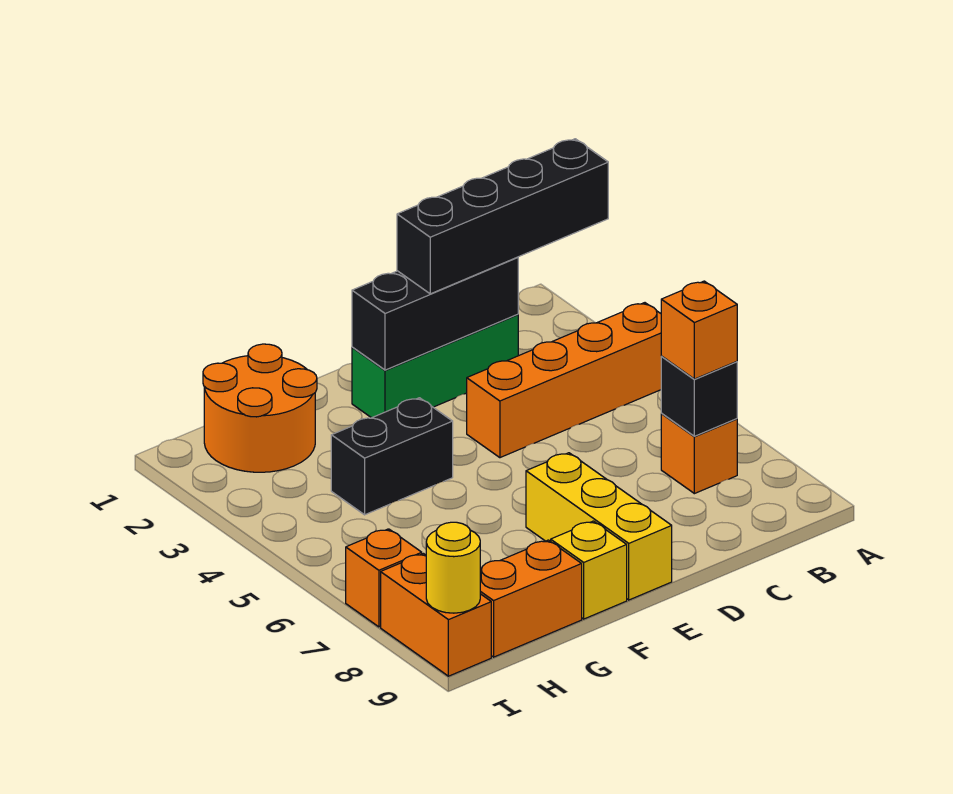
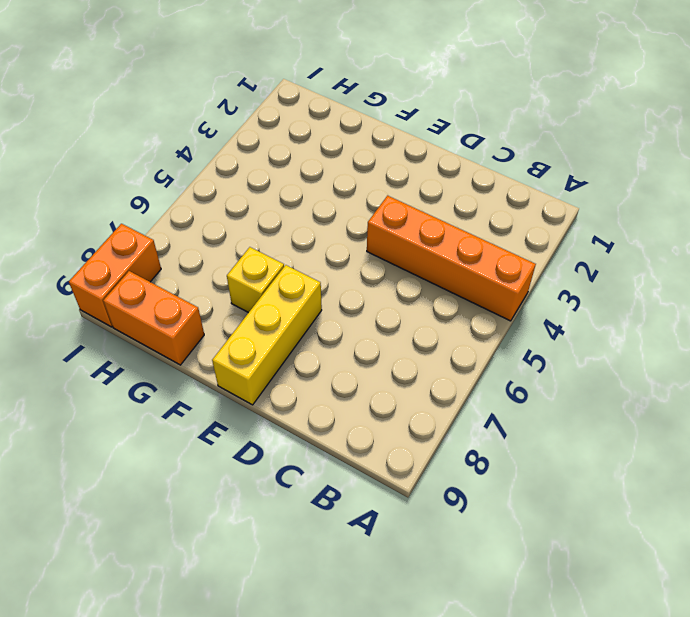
yellow 1x1 brick [227,247,284,313] -> yellow 1x1 brick moved to [551,521,627,619]
none -> orange 1x1 brick [661,414,737,494]
none -> green 1x3 brick [352,314,518,418]
none -> black 1x2 brick [331,398,453,515]

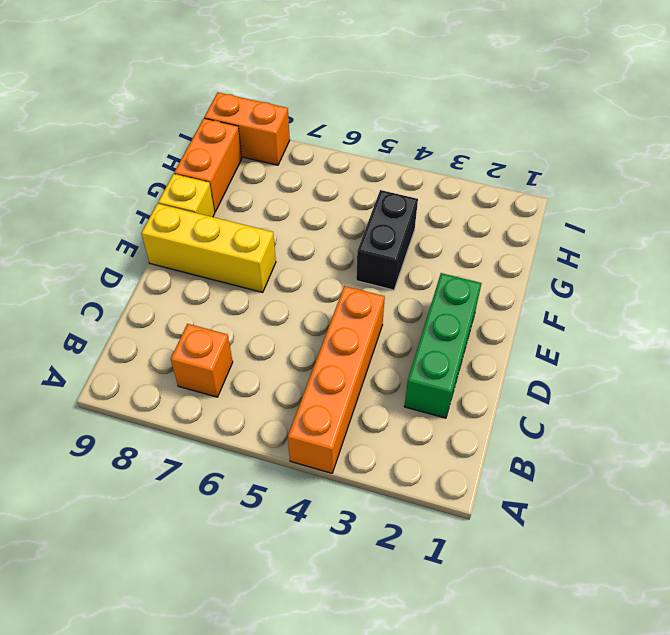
none -> orange 2x2 round brick [203,344,317,472]
none -> orange 1x1 brick [346,529,422,627]
none -> black 1x1 brick [661,357,737,436]

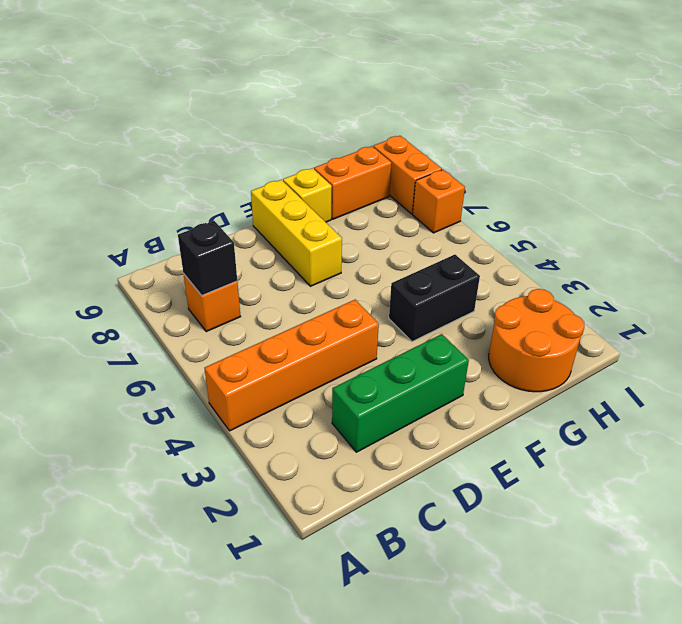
none -> black 1x3 brick [352,257,518,370]
none -> yellow 1x1 round brick [426,522,480,613]
none -> black 1x4 brick [397,139,608,294]

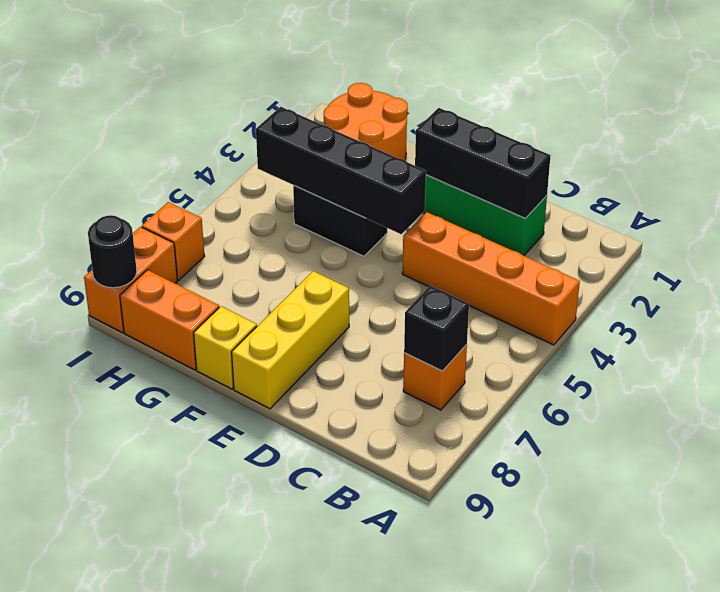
black 1x4 brick [256,107,426,234] -> black 1x4 brick moved to [397,139,608,294]
black 1x1 round brick [88,215,137,288] -> yellow 1x1 round brick [426,522,480,613]
none -> orange 1x1 brick [661,281,737,379]

